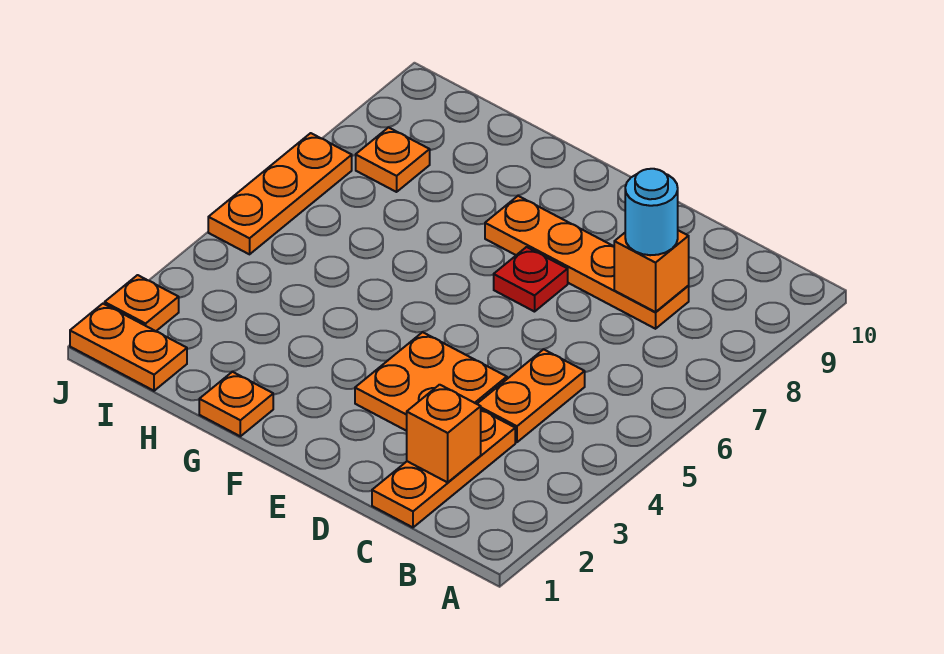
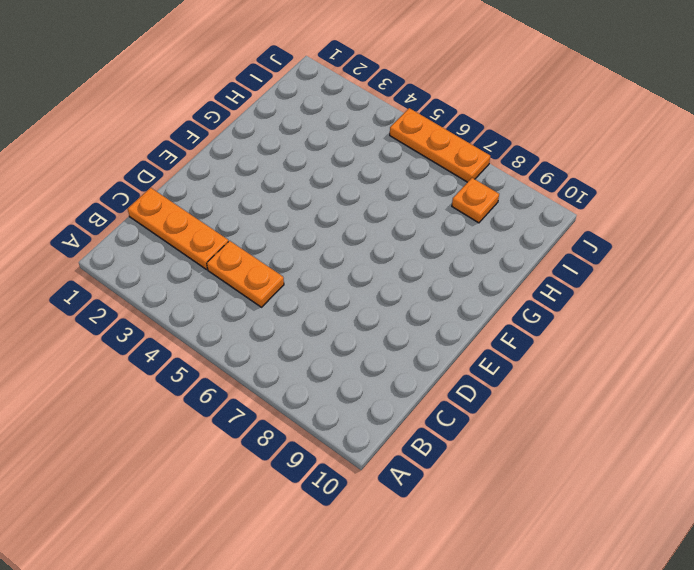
none -> orange 1x4 plate [485,196,689,329]
none -> orange 2x2 plate [355,332,507,431]
none -> red 1x1 plate [494,247,568,312]

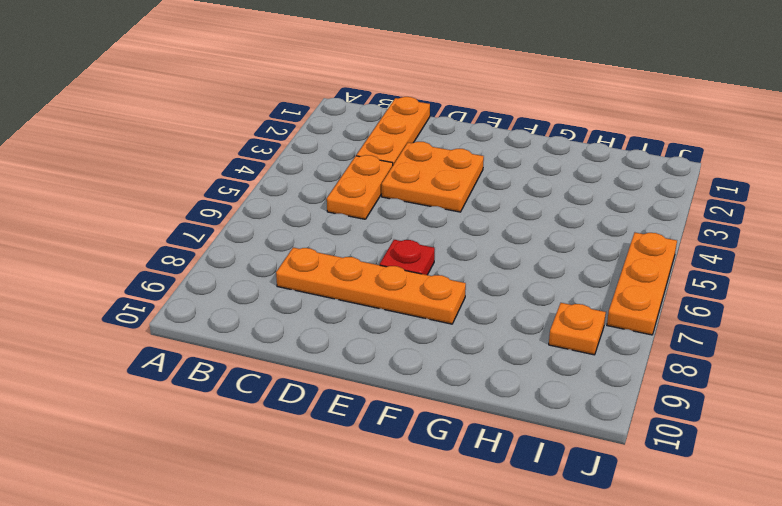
none -> orange 1x1 plate [199,372,273,436]
none -> orange 1x2 plate [70,304,187,391]
none -> orange 1x1 plate [105,275,179,331]

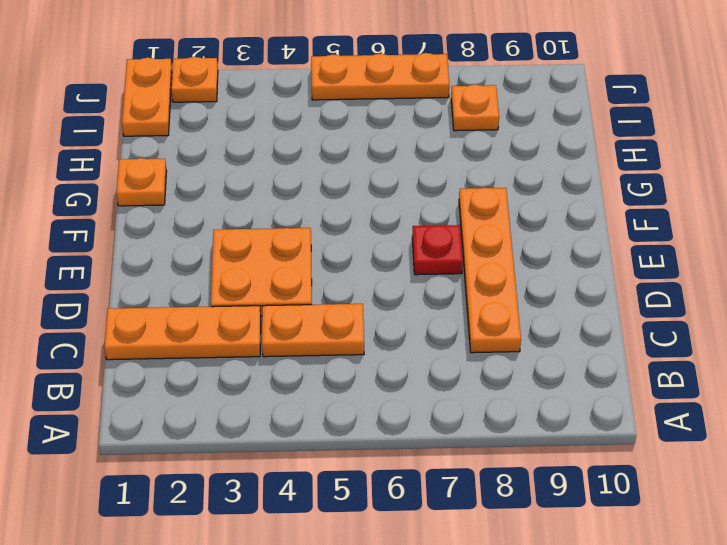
none -> orange 1x1 brick [407,385,481,482]
none -> orange 1x1 brick [614,230,689,312]
none -> cyan 1x1 round brick [625,169,678,255]

